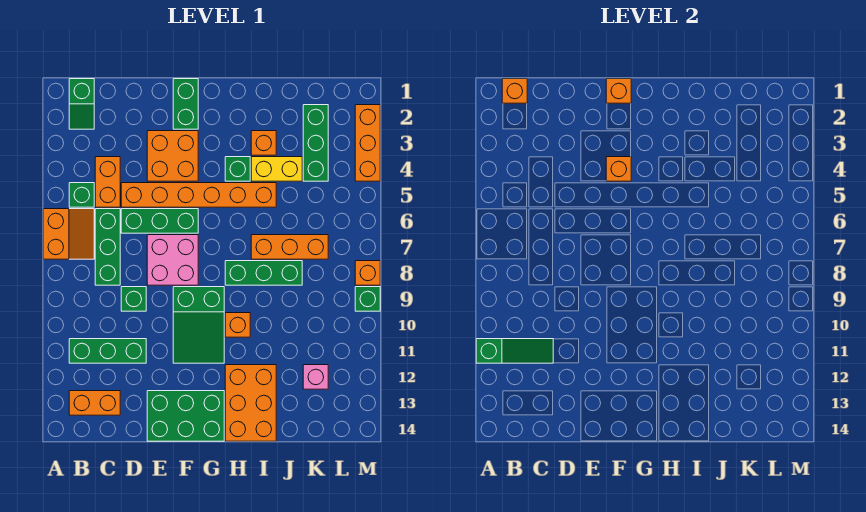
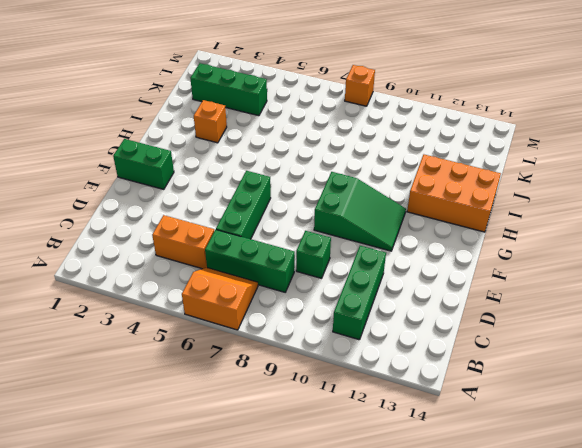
none -> green 1x2 slope [69,79,94,129]
none -> green 1x1 brick [69,183,94,207]
none -> orange 1x2 brick [69,391,120,415]
none -> orange 1x6 brick [121,183,276,207]

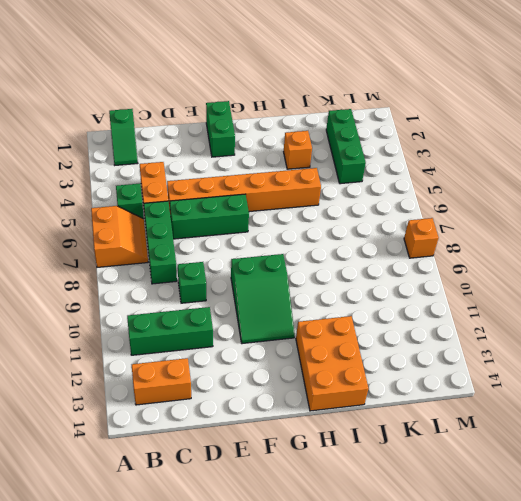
none -> orange 2x2 brick [147,131,198,181]
none -> pink 2x2 brick [147,235,198,285]
none -> green 2x3 brick [147,391,224,441]
none -> green 1x1 brick [225,157,250,181]

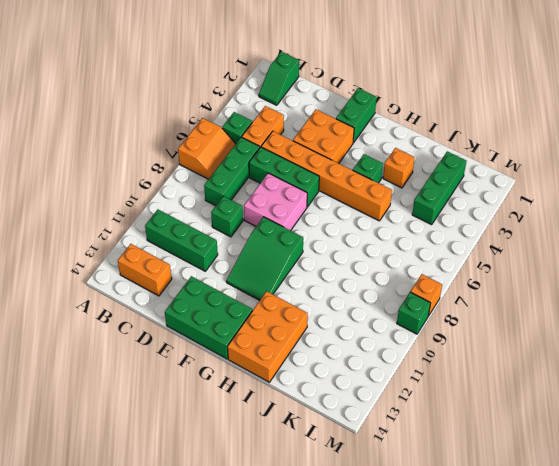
none -> green 1x3 brick [225,261,302,285]
none -> orange 1x1 brick [225,313,250,337]
none -> yellow 1x2 brick [251,157,302,181]
none -> orange 1x3 brick [251,235,328,259]

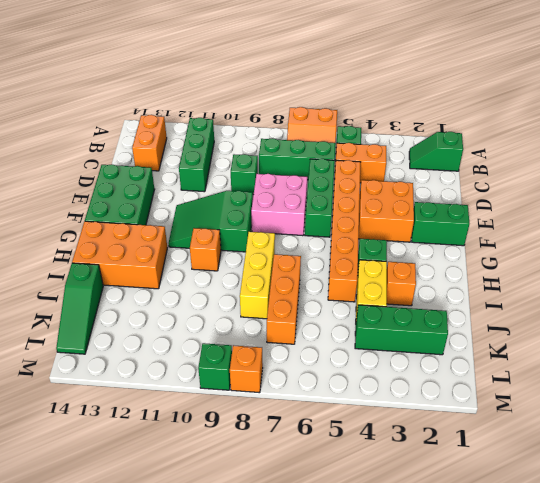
yellow 1x3 brick [240,232,275,319] -> green 1x3 brick [225,261,302,285]
green 1x3 slope [56,263,103,354] -> green 1x3 slope moved to [476,339,553,363]
none -> pink 1x1 brick [303,365,328,389]
none -> orange 1x3 brick [355,105,380,181]
none -> orange 1x1 brick [502,79,527,103]
none -> orange 1x1 brick [606,79,631,103]

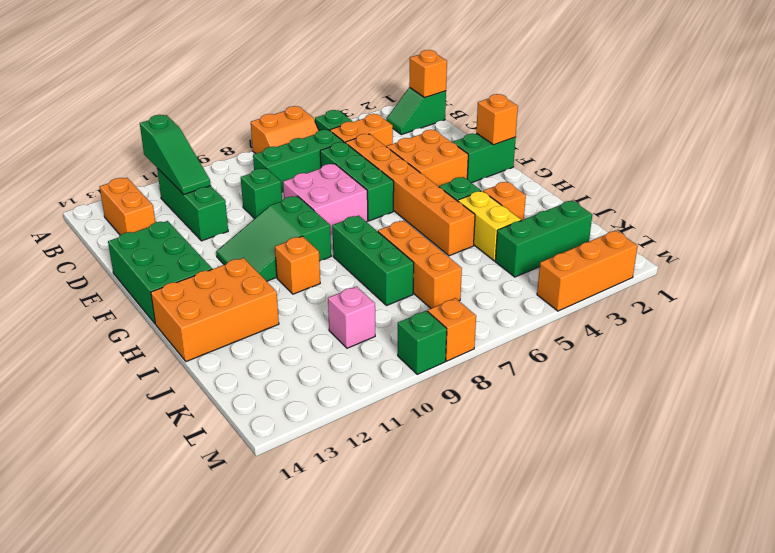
pink 1x1 brick [328,286,375,348] -> pink 1x1 brick moved to [303,365,328,389]
none -> orange 1x1 brick [606,157,631,181]

